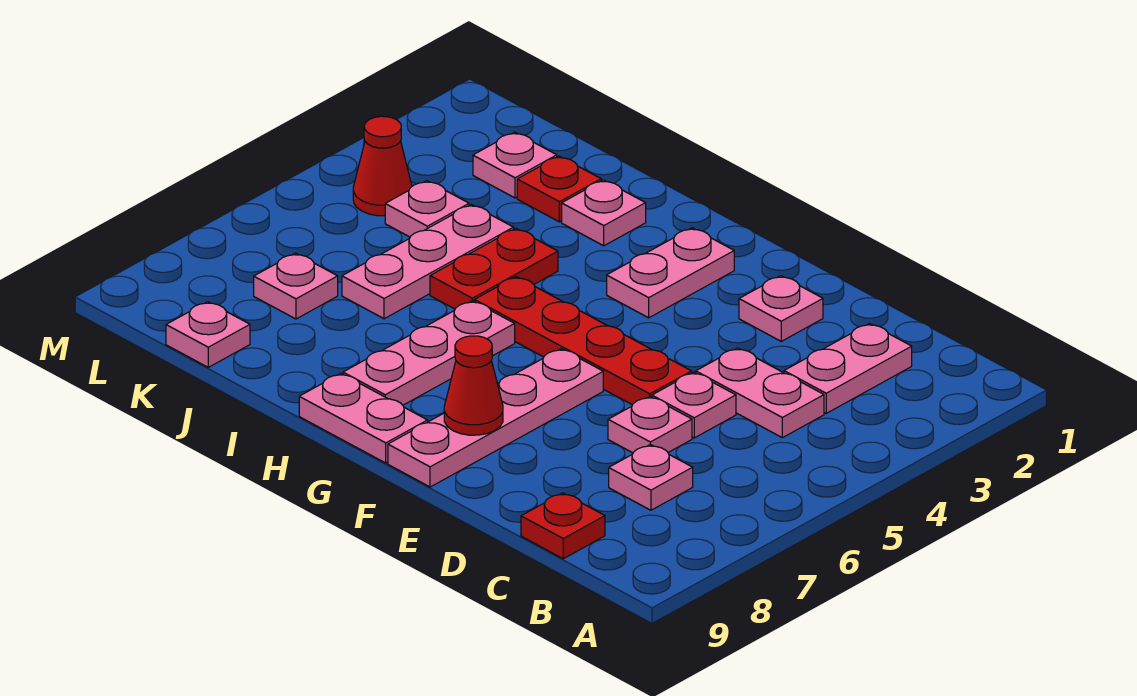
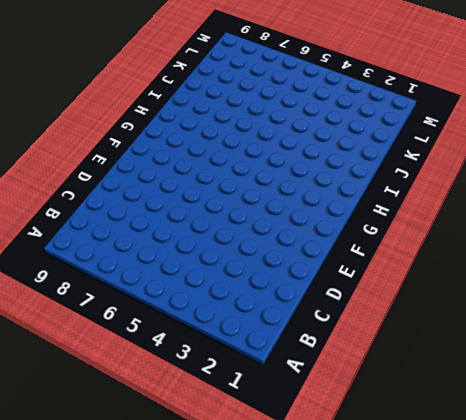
none -> pink 1x2 plate [784,324,912,413]
none -> pink 1x2 plate [696,348,824,438]
none -> pink 1x1 plate [609,444,693,510]

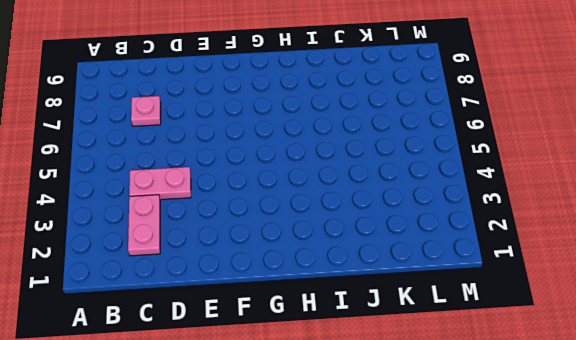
none -> red 1x1 plate [521,493,605,559]
none -> pink 1x1 plate [652,372,736,438]
none -> pink 1x1 plate [608,396,692,453]

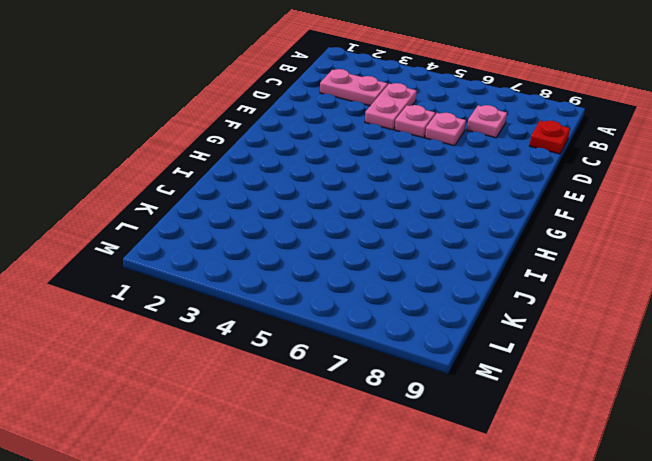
none -> pink 1x1 plate [739,276,823,341]
none -> red 1x4 plate [474,277,692,405]
none -> pink 1x4 plate [388,349,603,487]

